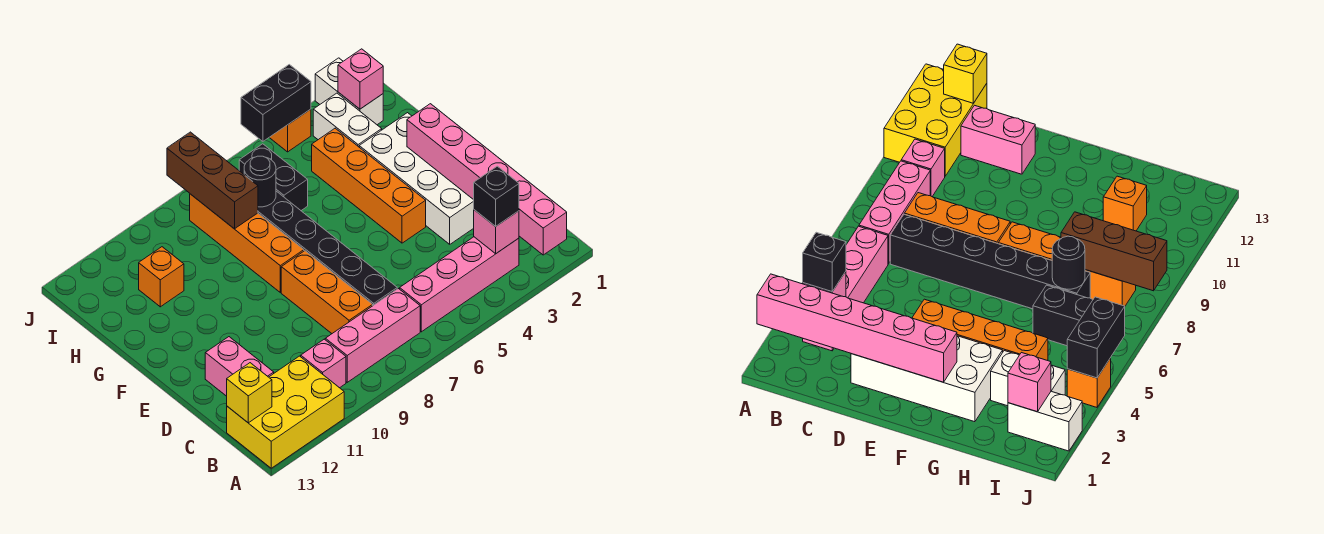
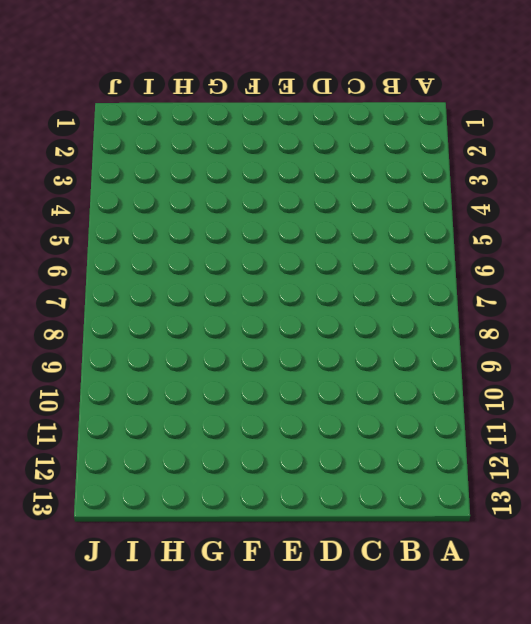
none -> yellow 2x3 brick [227,356,344,468]
none -> pink 1x4 brick [400,237,519,332]
none -> pink 1x3 brick [325,289,420,382]

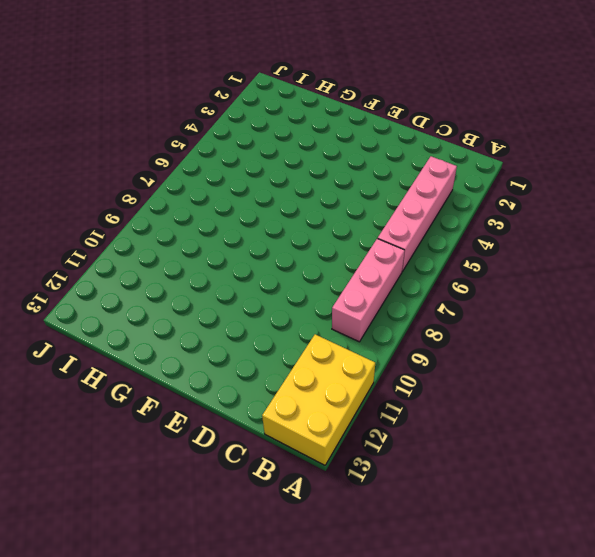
none -> pink 1x1 brick [301,339,346,388]
none -> black 1x6 brick [258,191,397,305]
none -> orange 1x3 brick [281,251,373,333]

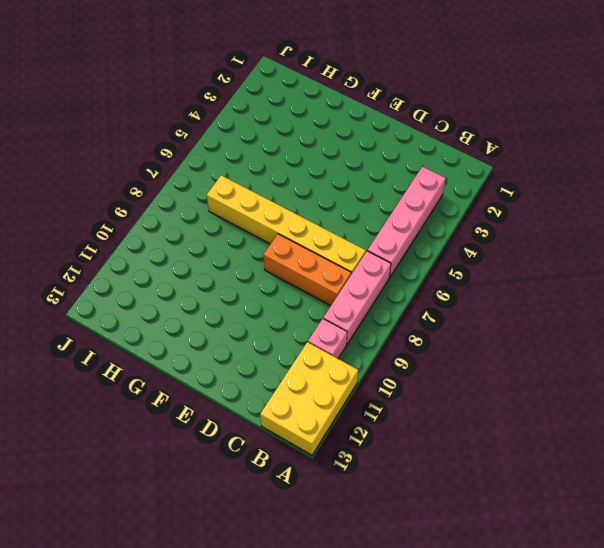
yellow 1x6 brick [207,175,366,274] -> black 1x6 brick [258,191,397,305]
none -> pink 1x2 brick [205,337,274,396]
none -> white 2x4 brick [359,113,474,244]
none -> orange 1x4 brick [312,128,426,243]

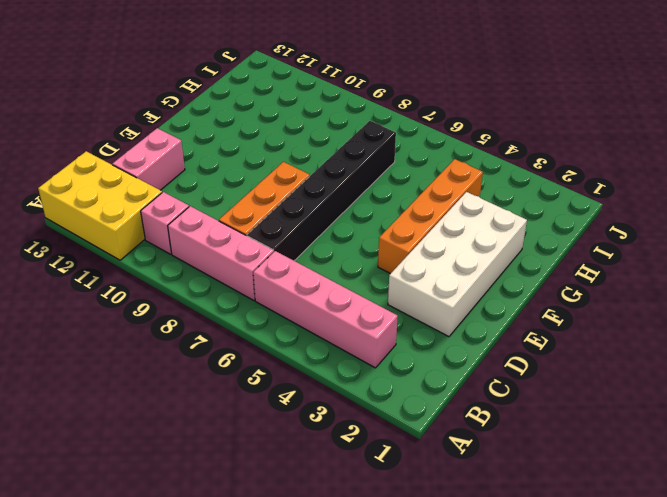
none -> orange 1x4 brick [190,194,304,292]
none -> white 1x2 brick [313,93,382,147]
none -> black 1x2 brick [239,144,308,210]

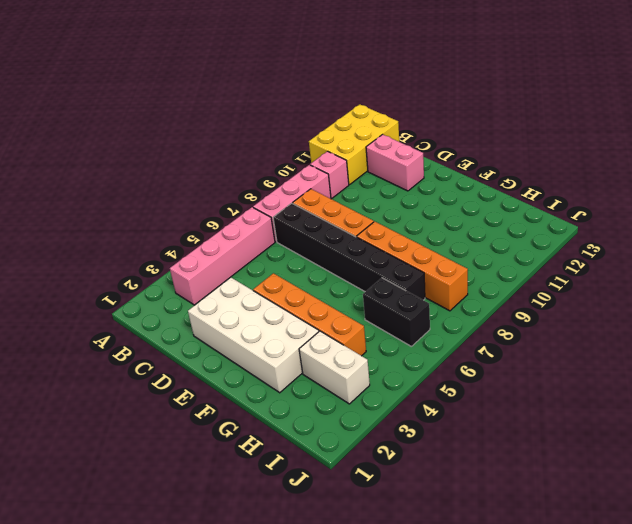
none -> orange 1x1 brick [139,247,184,307]
none -> white 1x2 brick [315,58,383,125]
none -> orange 1x1 brick [269,109,311,152]

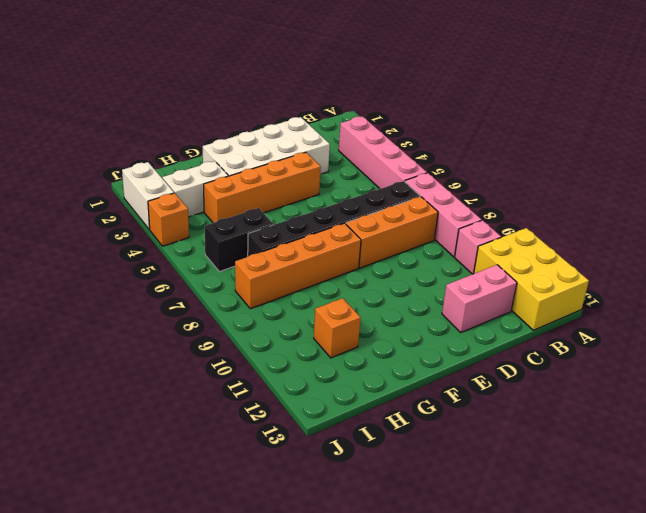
white 1x2 brick [122,162,174,229] -> white 1x2 brick turned to [315,58,383,125]
none -> pink 1x6 brick [407,104,567,255]
none -> pink 1x1 brick [474,210,519,254]
none -> yellow 1x1 brick [227,363,272,423]

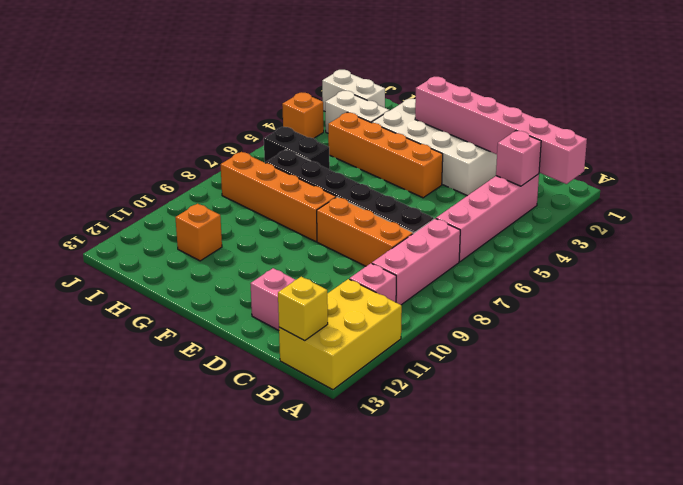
none -> black 1x1 round brick [244,156,276,207]
none -> brown 1x3 brick [167,132,258,229]
none -> pink 1x1 brick [338,49,383,109]

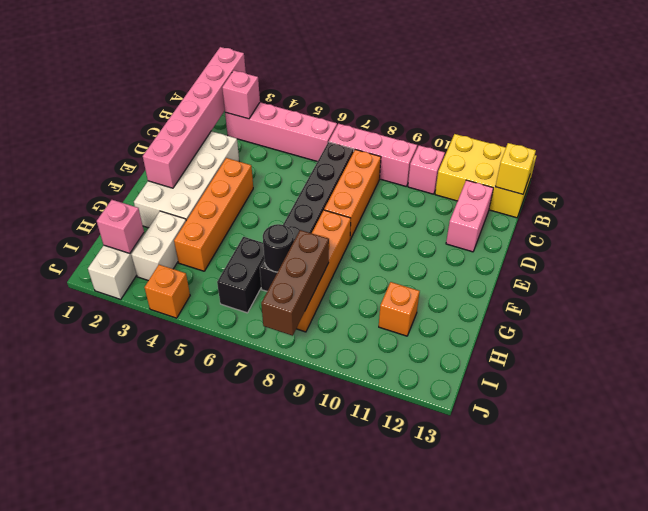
none -> black 1x2 brick [241,65,311,141]
none -> black 1x1 brick [474,166,519,227]

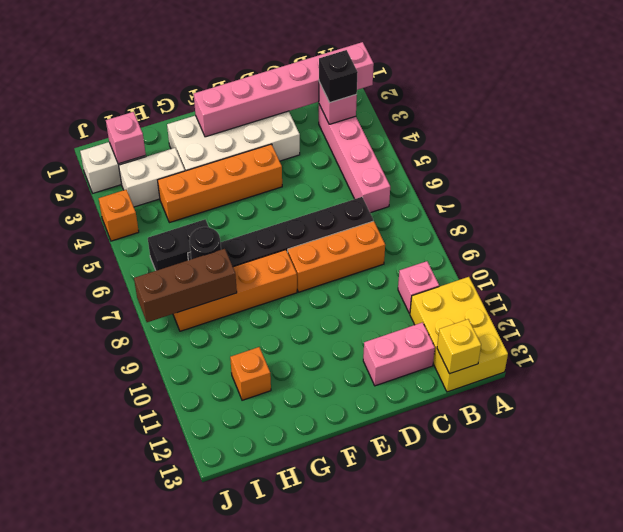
none -> pink 1x3 brick [325,289,420,382]
none -> black 1x2 brick [241,65,311,141]

